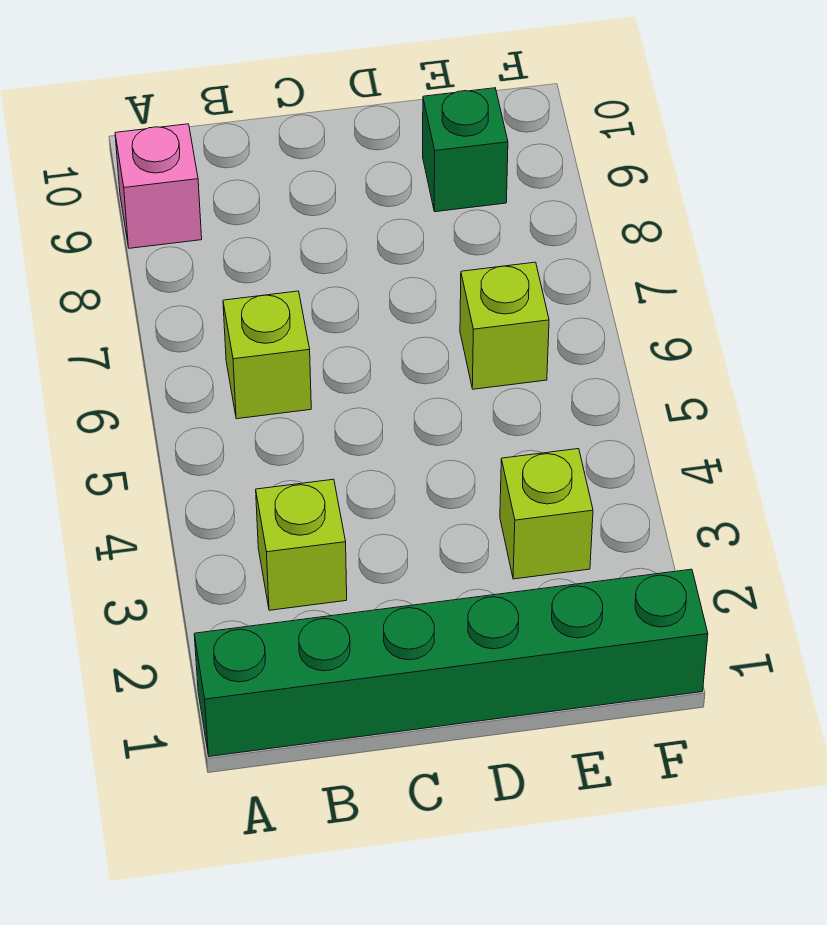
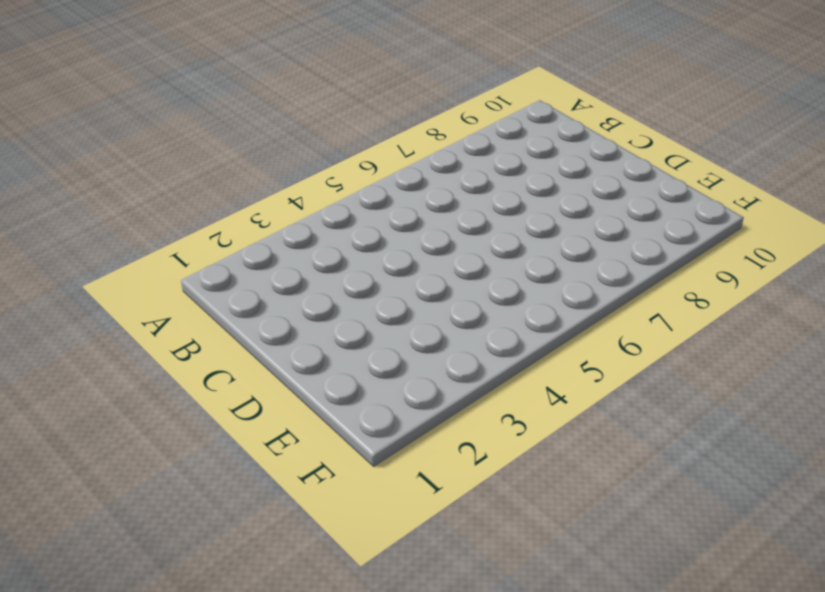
none -> green 1x6 brick [194,569,708,757]
none -> pink 1x1 brick [115,124,202,248]

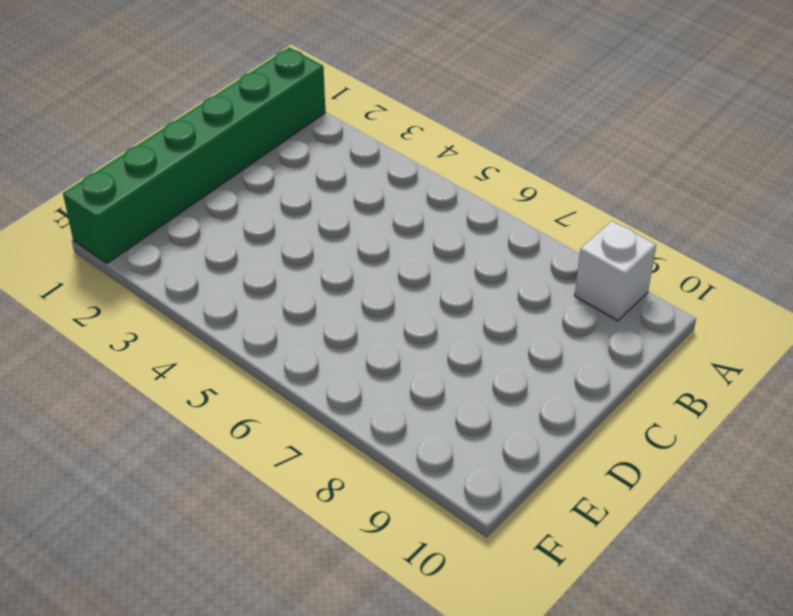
white 1x1 brick [575,221,656,321] -> pink 1x1 brick [115,124,202,248]
none -> lime 1x1 brick [256,479,347,610]
none -> lime 1x1 brick [223,291,311,419]

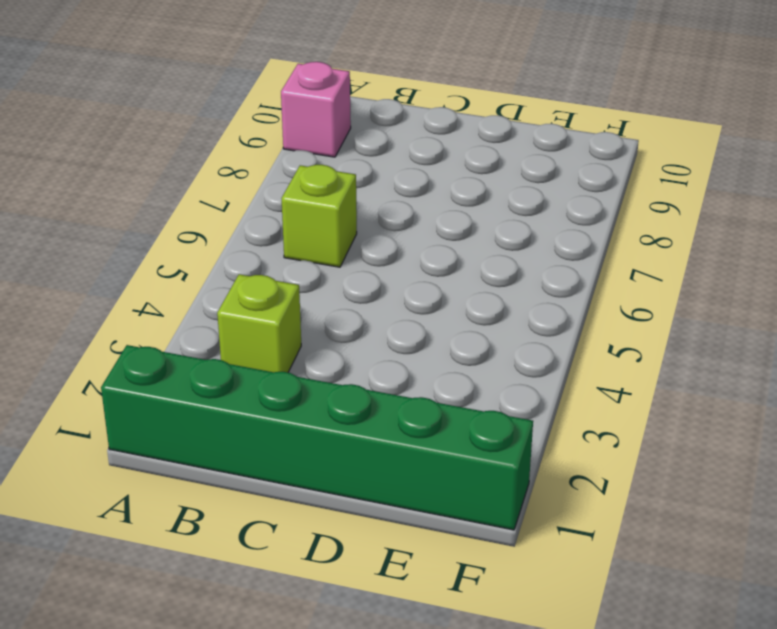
none -> lime 1x1 brick [500,449,593,579]
none -> lime 1x1 brick [460,262,549,389]

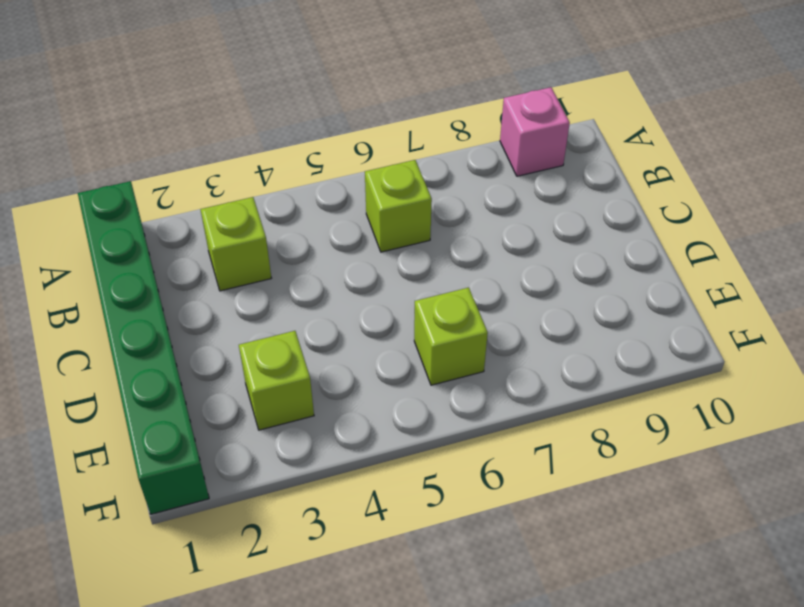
none -> green 1x1 brick [423,88,508,212]

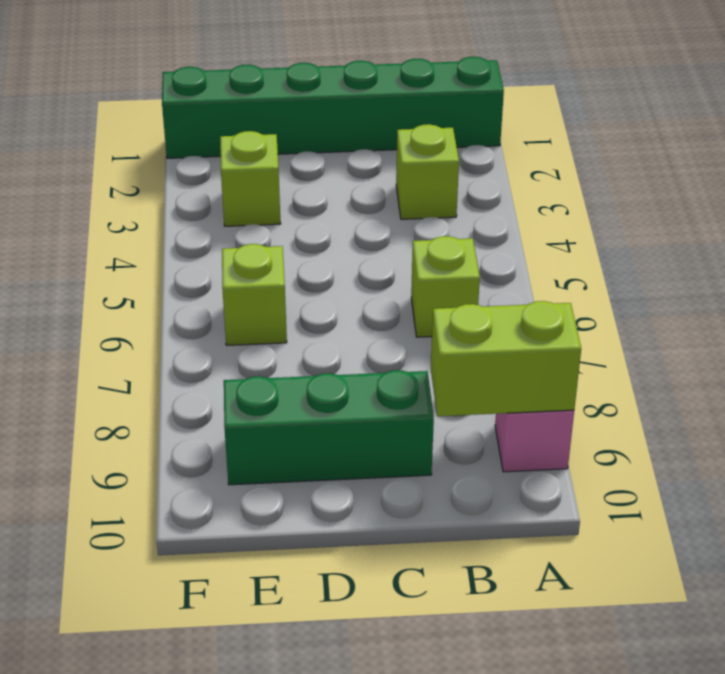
lime 1x2 brick [431,301,581,416] -> none
green 1x3 brick [224,370,434,485] -> green 1x1 brick [423,88,508,212]

